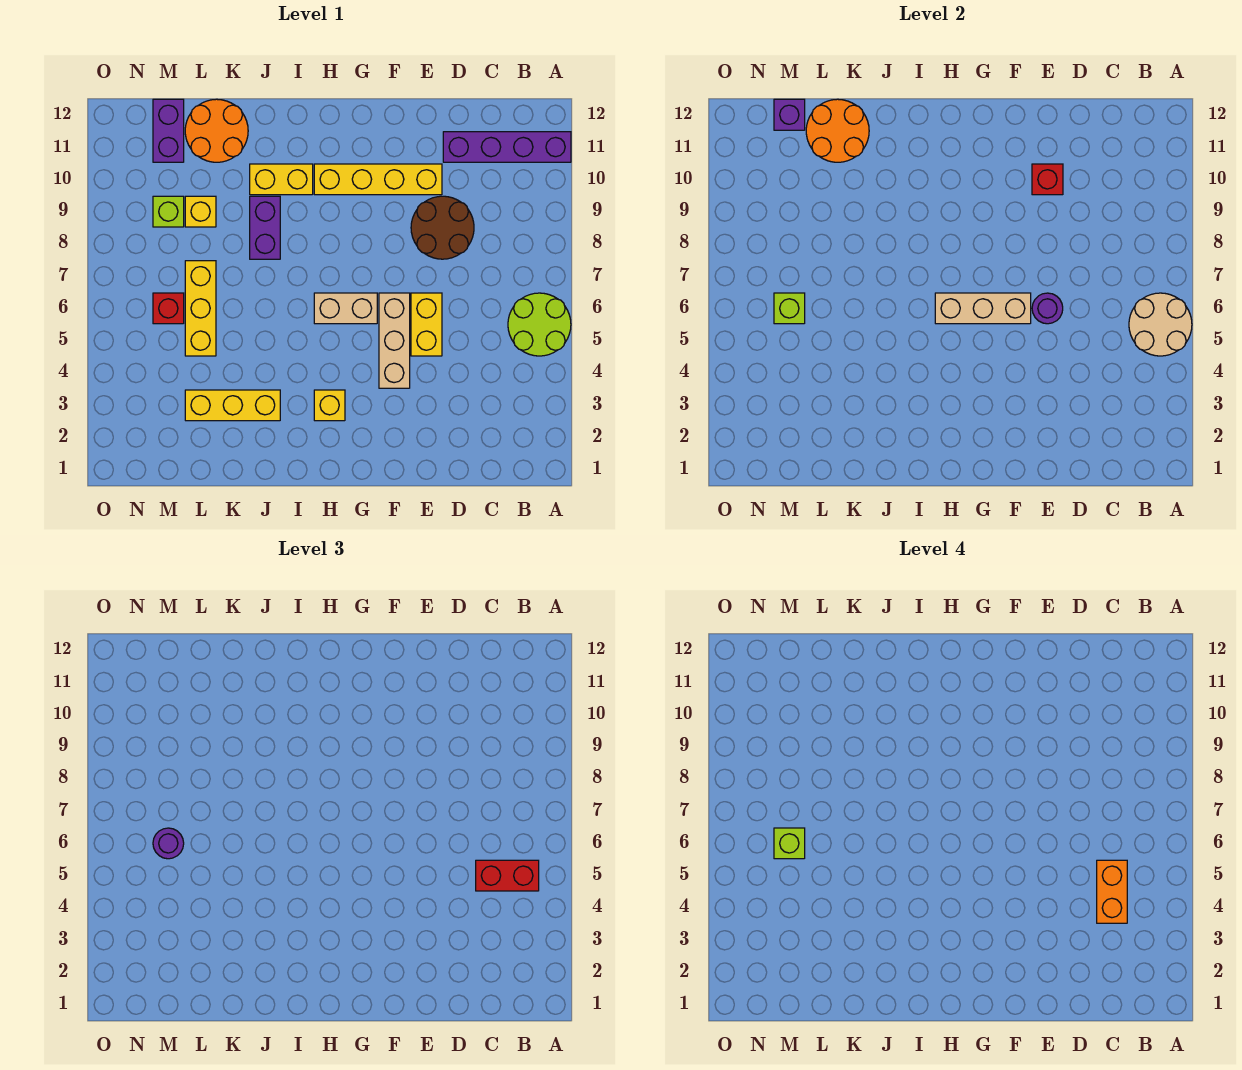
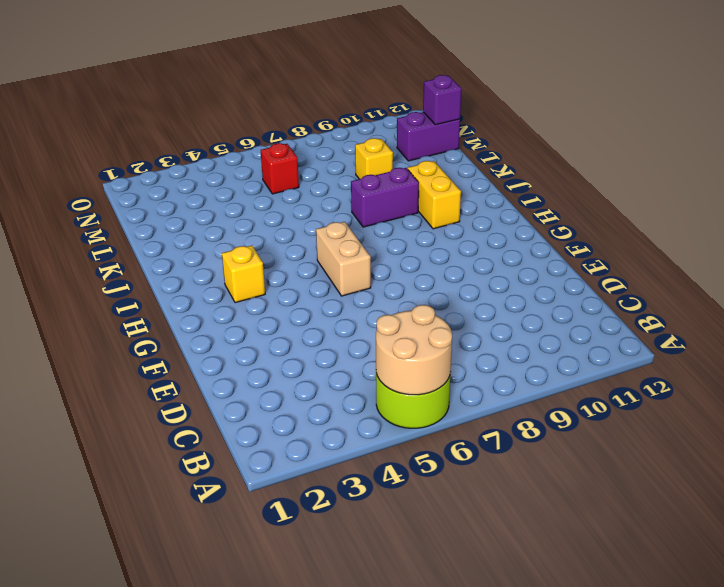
none -> purple 1x4 brick [443,132,571,162]
none -> brown 2x2 round brick [411,196,474,259]
none -> yellow 1x2 brick [411,293,442,356]

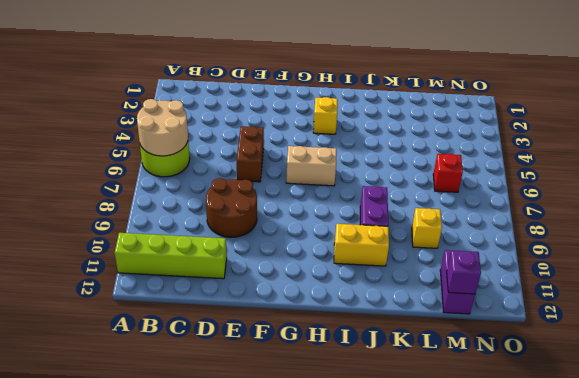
lime 1x4 brick [115,233,227,279] -> purple 1x4 brick [443,132,571,162]
brown 1x2 brick [237,126,264,182] -> yellow 1x2 brick [411,293,442,356]
none -> yellow 1x4 brick [314,164,442,195]
none -> tan 1x3 brick [379,293,410,388]
none -> yellow 1x3 brick [185,390,280,421]

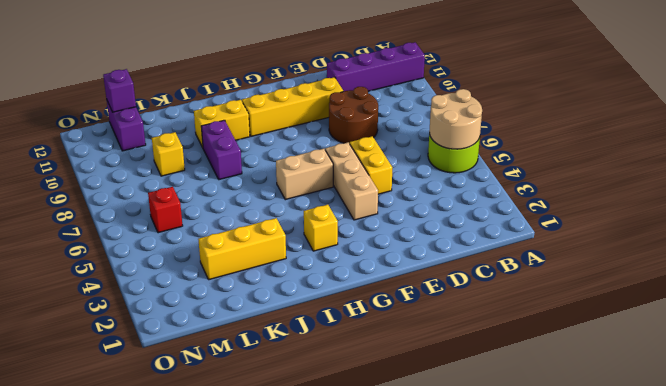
none -> orange 2x2 round brick [185,99,248,162]
none -> yellow 1x3 brick [185,261,216,356]
none -> lime 1x1 brick [153,196,184,227]

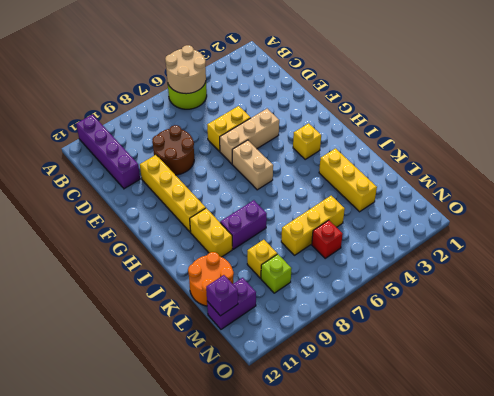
none -> purple 1x1 round brick [1032,293,1063,324]
none -> red 1x1 brick [1032,164,1063,195]
none -> tan 1x3 brick [935,293,1031,324]

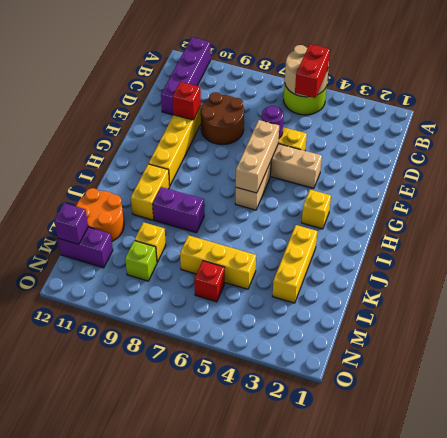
none -> orange 2x2 round brick [806,99,869,162]
none -> lime 1x1 brick [774,293,805,324]
none -> purple 1x1 round brick [153,828,184,859]

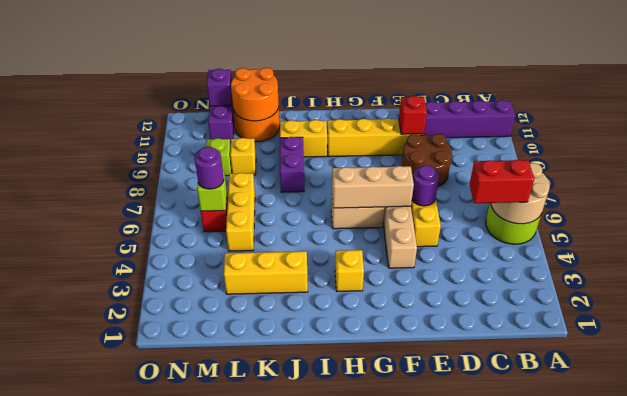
none -> orange 1x2 brick [1097,860,1127,923]
none -> lime 1x1 brick [774,828,805,859]

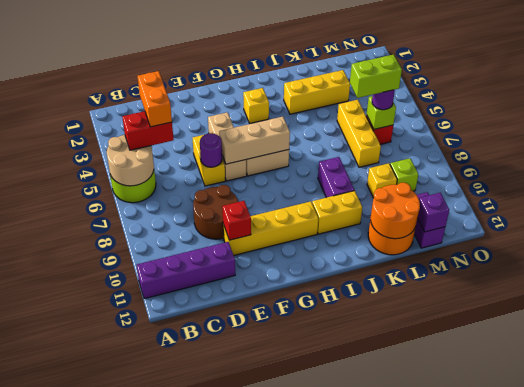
lime 1x2 brick [350,54,402,98] -> lime 1x1 brick [774,828,805,859]

